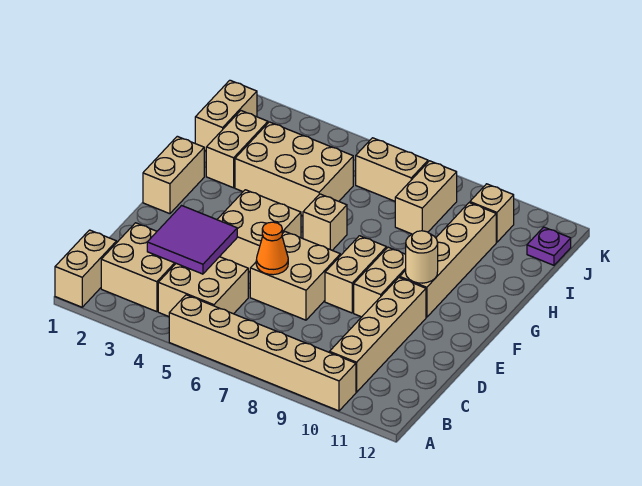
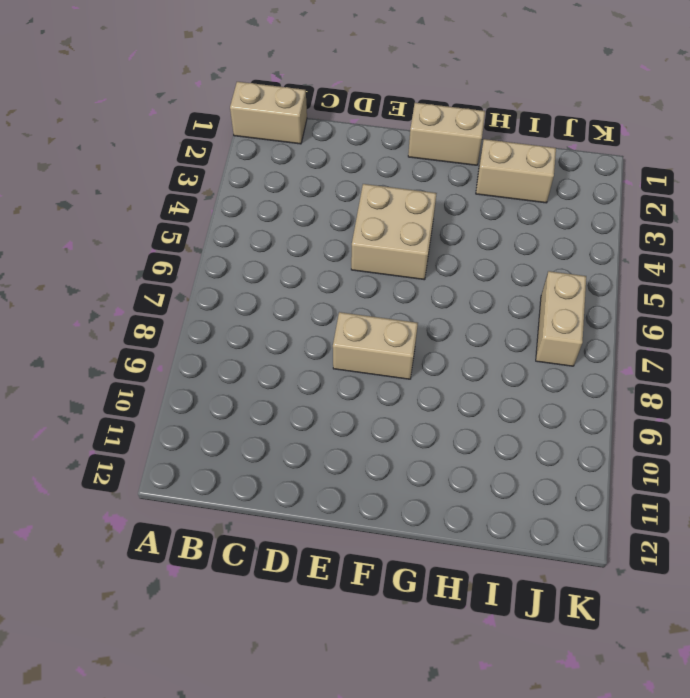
none -> tan 1x6 brick [169,295,356,411]
none -> tan 2x2 brick [101,223,176,312]
none -> tan 2x2 brick [158,257,248,316]

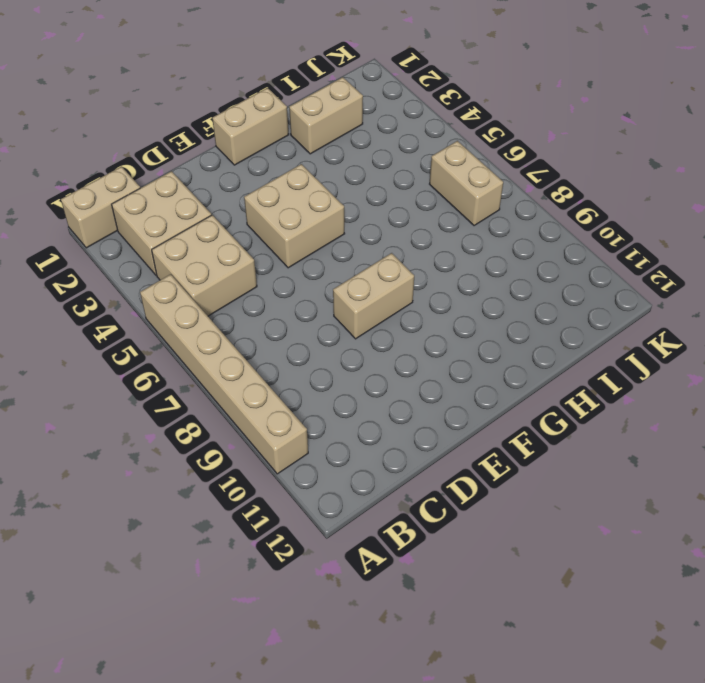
none -> tan 1x4 brick [330,278,426,392]
none -> tan 2x2 brick [250,232,340,320]
none -> tan 1x2 brick [354,247,406,317]

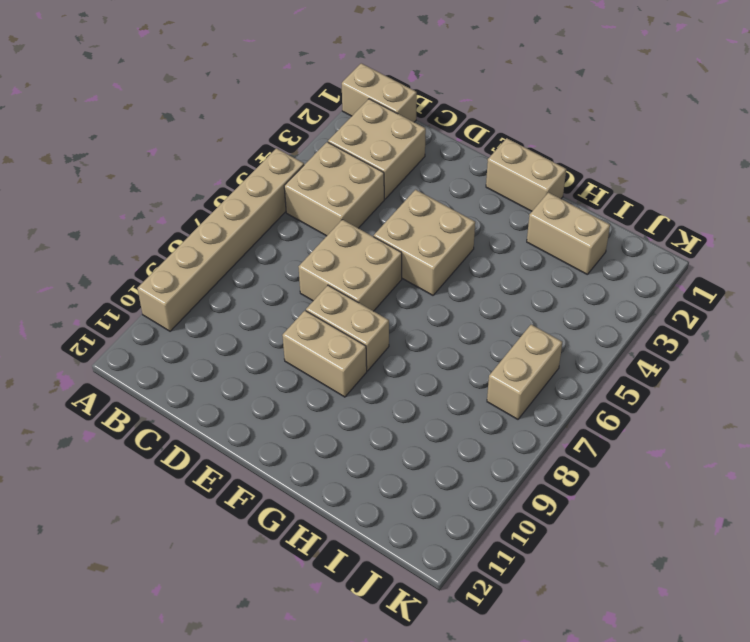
none -> tan 1x4 brick [330,278,426,392]
none -> tan 1x4 brick [400,203,496,317]
none -> tan 1x1 brick [303,194,347,250]

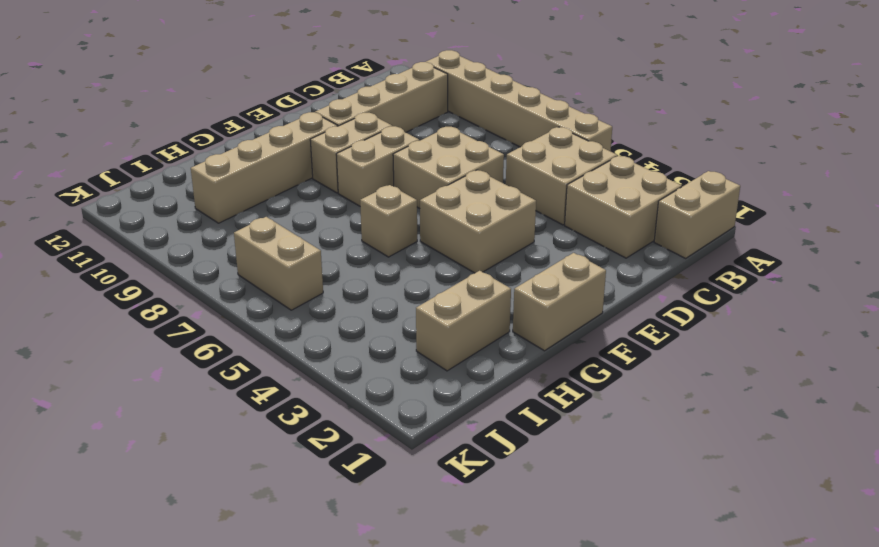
none -> tan 2x3 brick [235,122,353,216]
none -> tan 1x2 brick [195,80,257,151]
none -> tan 1x2 brick [395,161,457,234]

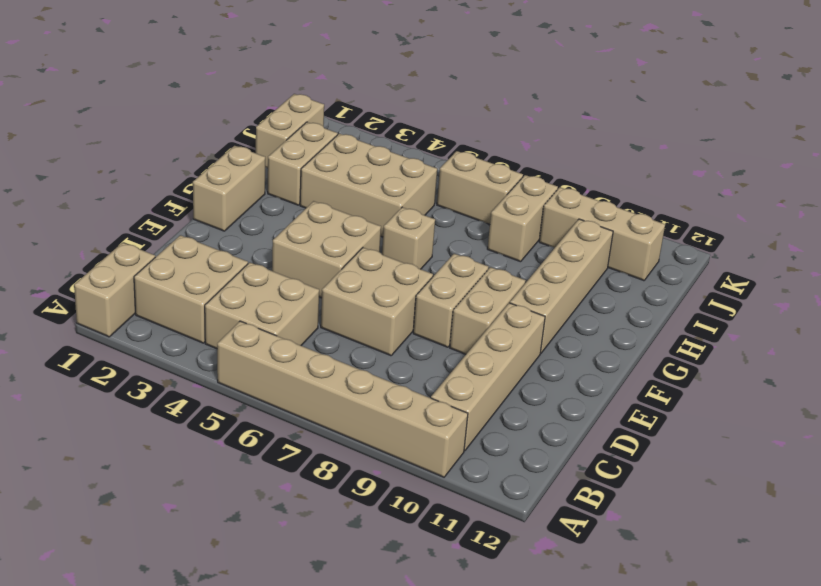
tan 1x3 brick [539,187,665,281] -> tan 1x1 brick [470,184,514,242]
none -> purple 1x1 plate [527,227,571,265]
none -> purple 2x2 tile [147,206,237,274]
none -> orange 1x1 cone [256,222,288,275]

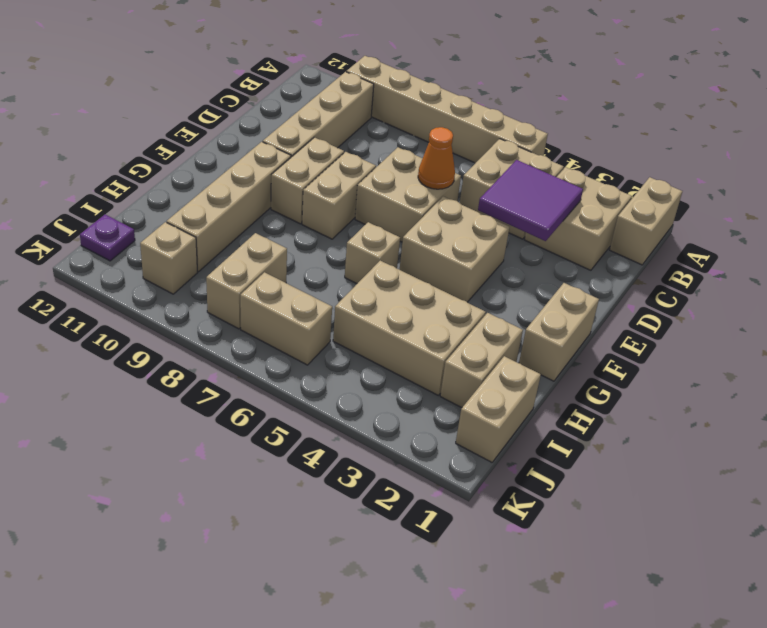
none -> tan 1x1 round brick [406,231,438,283]

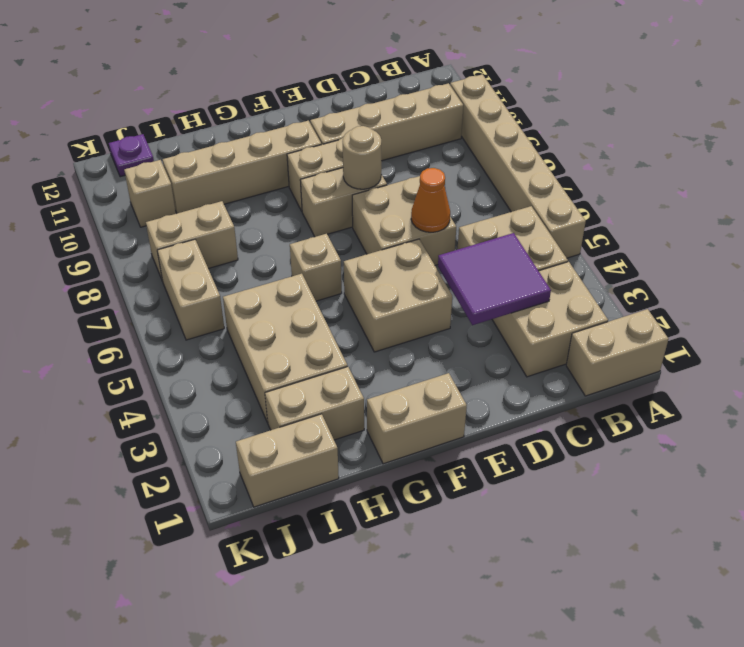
tan 1x1 round brick [343,126,381,189] -> tan 1x1 round brick moved to [406,231,438,283]

